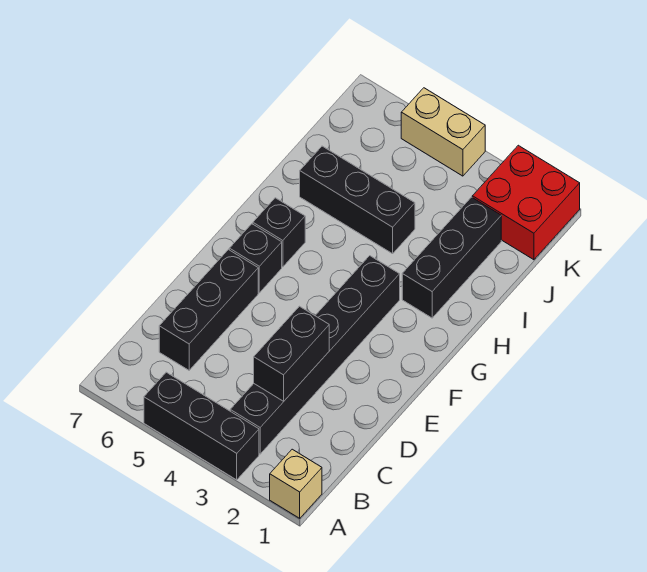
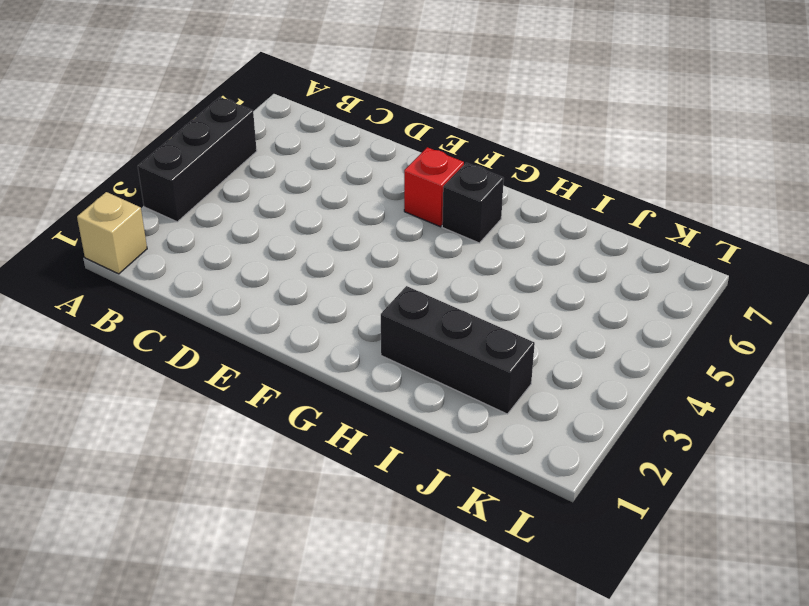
red 1x1 brick [404,147,464,227] -> black 1x1 brick [229,224,282,293]
none -> black 1x6 brick [230,256,400,454]
none -> black 1x3 brick [159,250,258,370]

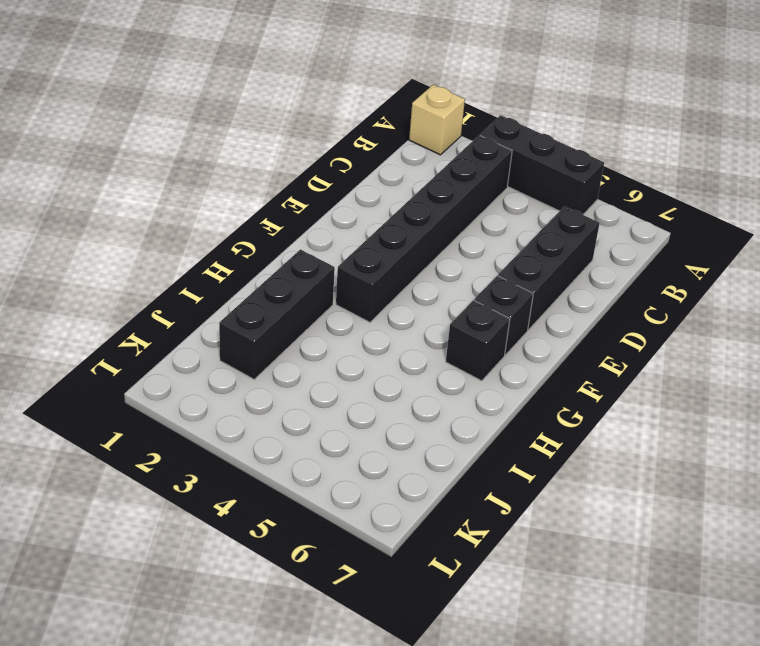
none -> black 1x3 brick [300,146,415,254]
none -> red 2x2 brick [472,145,580,260]

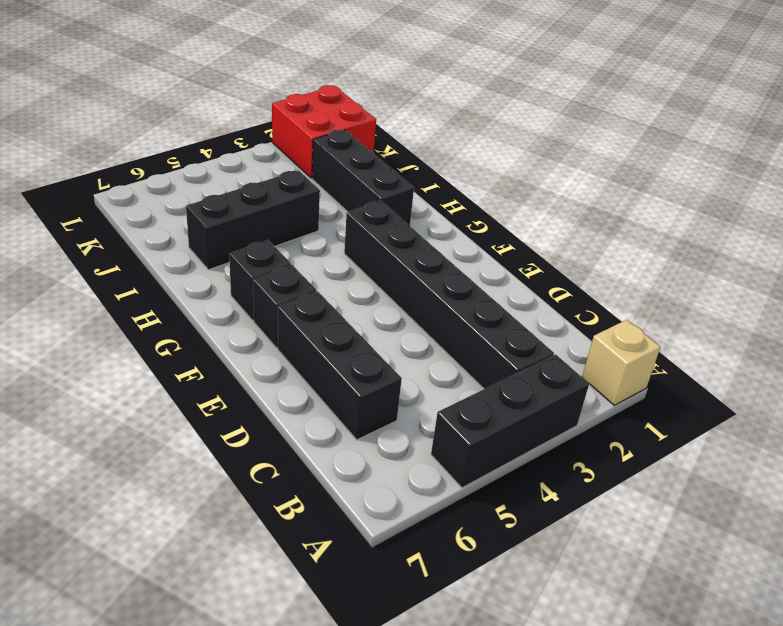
none -> tan 1x2 brick [401,88,485,176]
none -> black 1x2 brick [254,306,329,401]

